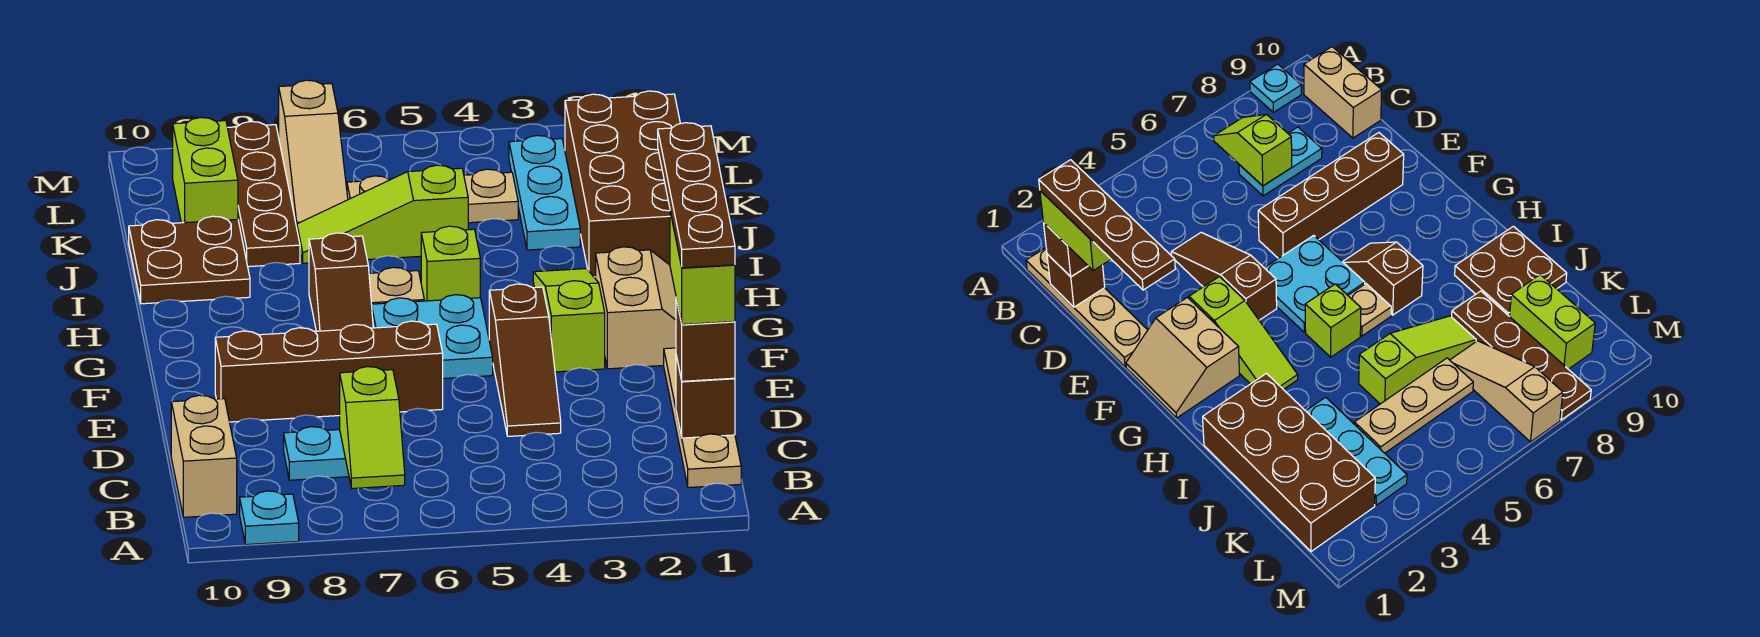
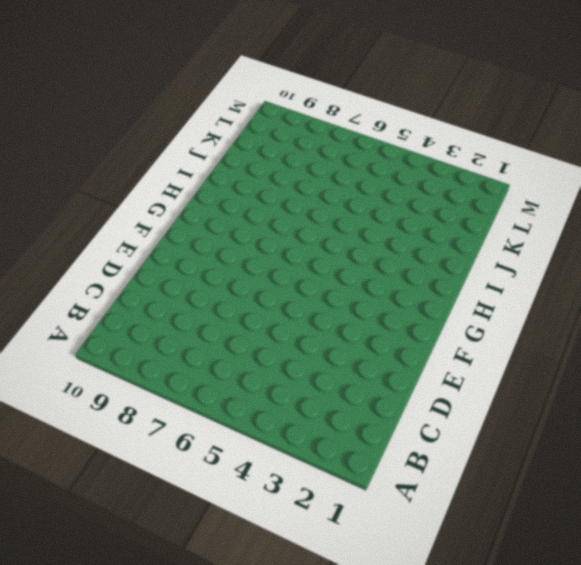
none -> cyan 1x1 plate [240,491,299,545]
none -> tan 1x4 plate [664,348,741,488]
none -> tan 1x2 brick [171,395,237,517]

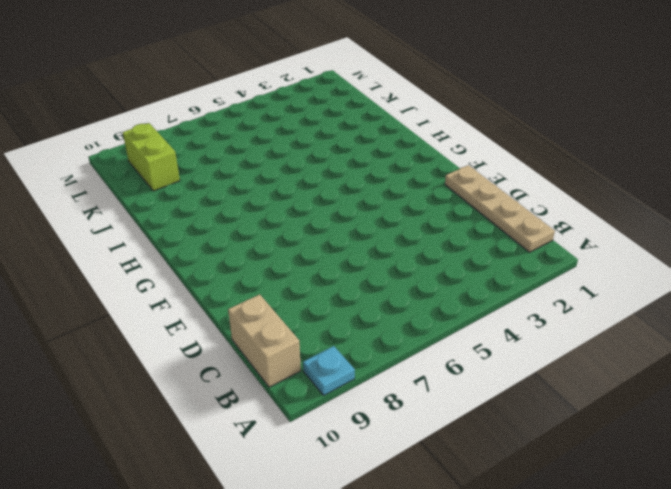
none -> cyan 1x2 plate [284,427,349,480]
none -> brown 1x3 slope [489,284,561,436]
none -> brown 1x4 brick [215,321,443,422]

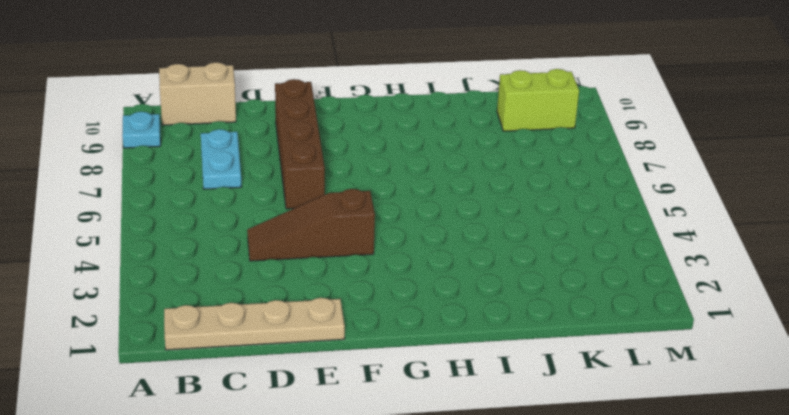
none -> tan 2x2 slope [596,247,676,369]
none -> lime 1x3 slope [533,269,605,372]
none -> cyan 2x2 plate [372,295,493,379]

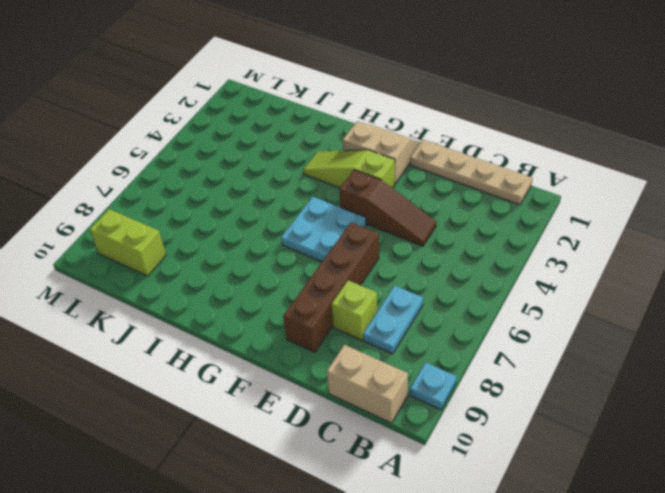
lime 1x1 brick [332,280,377,340] -> lime 1x1 brick moved to [421,226,480,301]
none -> brown 1x2 slope [309,233,373,331]
none -> tan 1x1 plate [369,267,424,304]
none -> brown 2x4 brick [565,91,680,277]

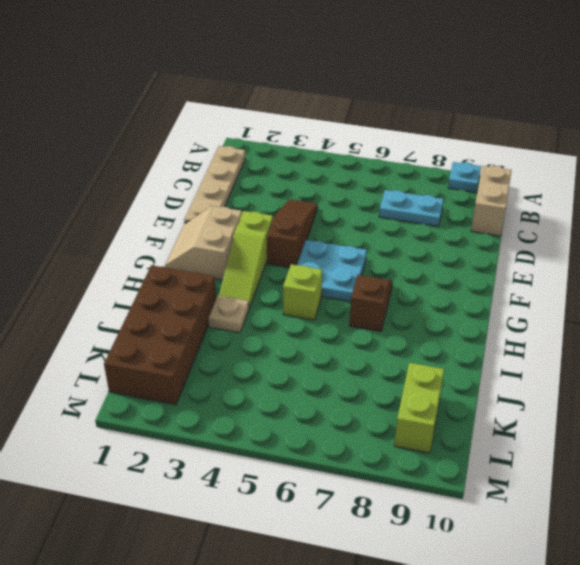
tan 1x1 plate [208,296,249,333] -> tan 1x1 plate moved to [369,267,424,304]
none -> brown 1x4 brick [215,321,443,422]
none -> brown 2x2 plate [129,216,250,304]
none -> cyan 1x3 plate [509,136,580,250]

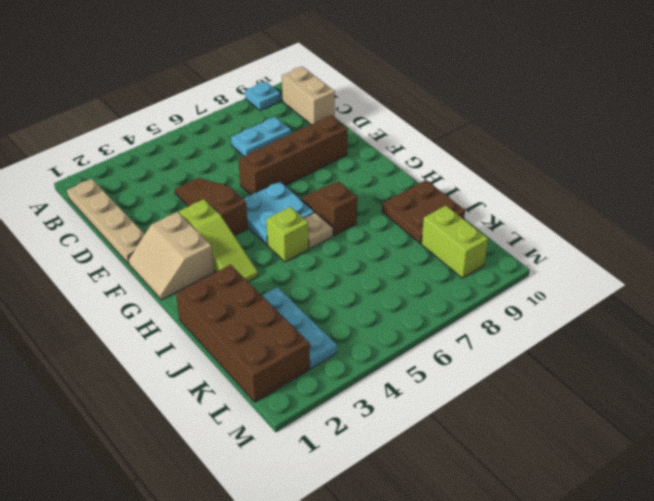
none -> lime 1x3 slope [297,165,468,263]
none -> brown 1x4 plate [228,122,300,267]
none -> tan 1x3 plate [347,169,518,223]

